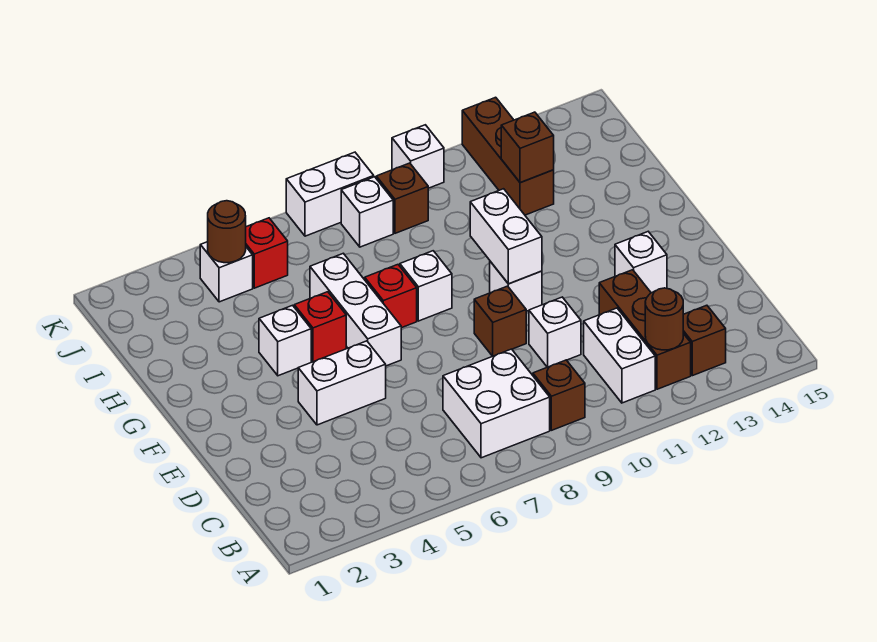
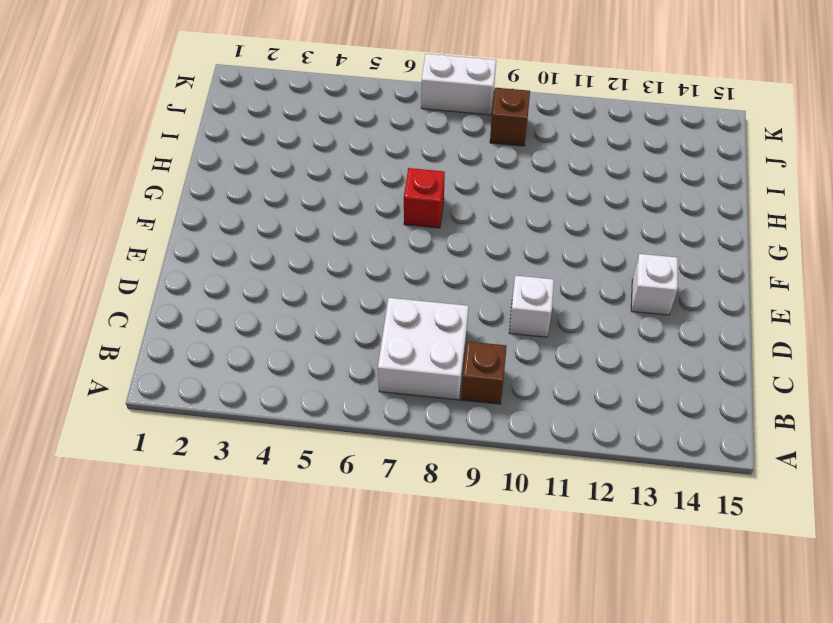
none -> white 1x2 brick [584,308,655,403]
none -> brown 1x3 brick [599,270,691,389]
none -> brown 1x1 brick [683,305,726,376]

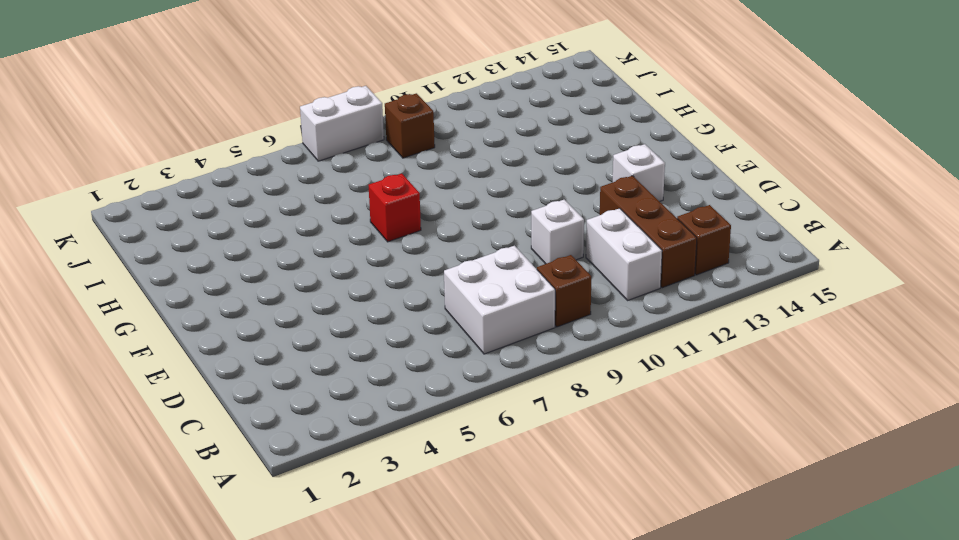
none -> white 1x2 brick [298,341,386,425]
none -> brown 1x1 brick [474,286,526,356]
none -> white 1x3 brick [310,253,401,366]

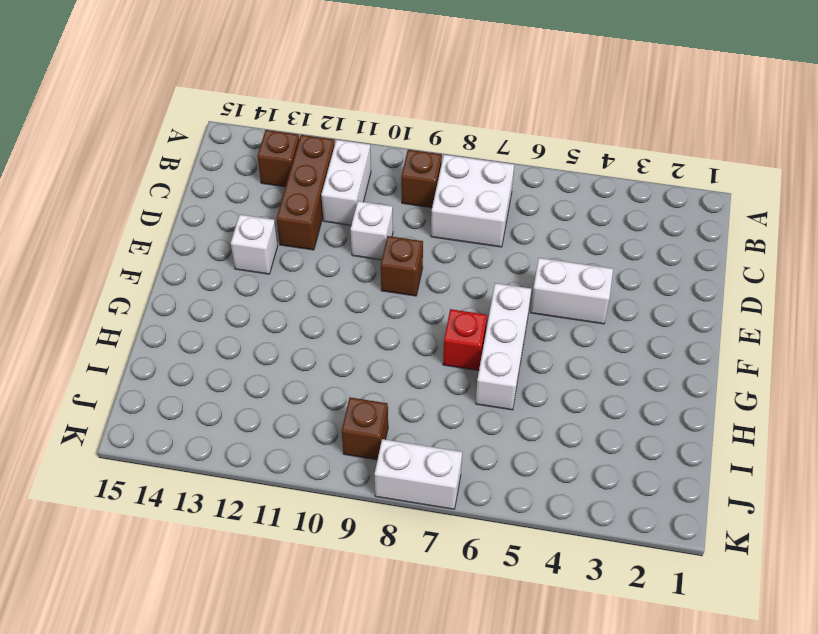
none -> white 1x1 brick [490,261,542,311]
none -> white 1x1 brick [259,305,311,376]
none -> red 1x1 brick [294,292,346,362]

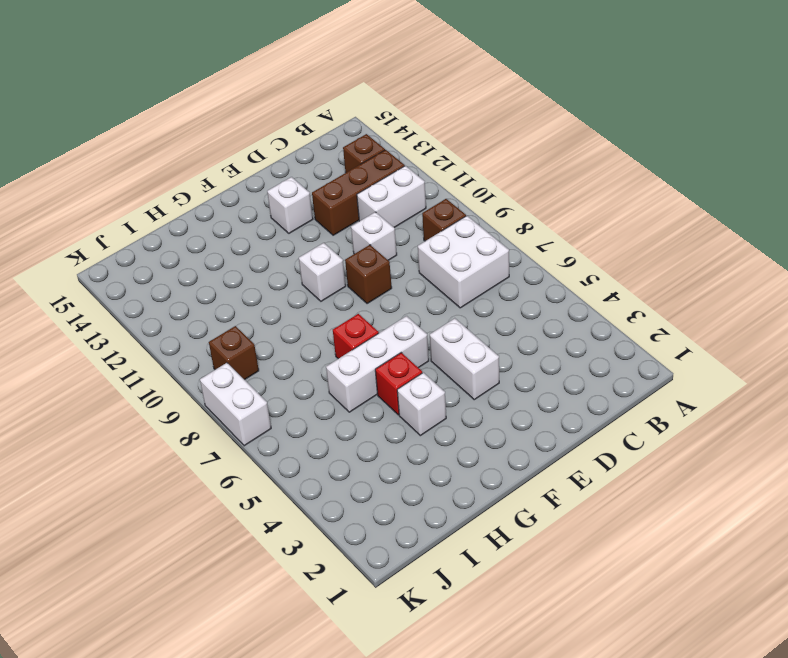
none -> white 1x1 brick [400,251,452,321]
none -> brown 1x3 brick [462,97,554,215]
none -> white 1x1 brick [200,242,253,302]

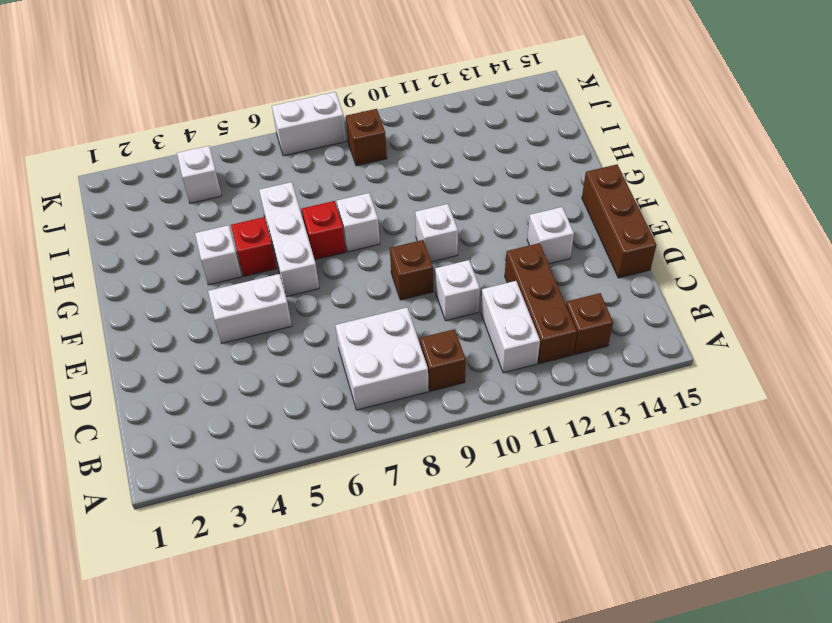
brown 1x3 brick [582,164,656,278] -> brown 1x3 brick moved to [462,97,554,215]
none -> red 1x1 brick [246,218,288,288]
none -> white 1x1 brick [341,177,393,247]
none -> white 1x1 brick [392,125,444,188]

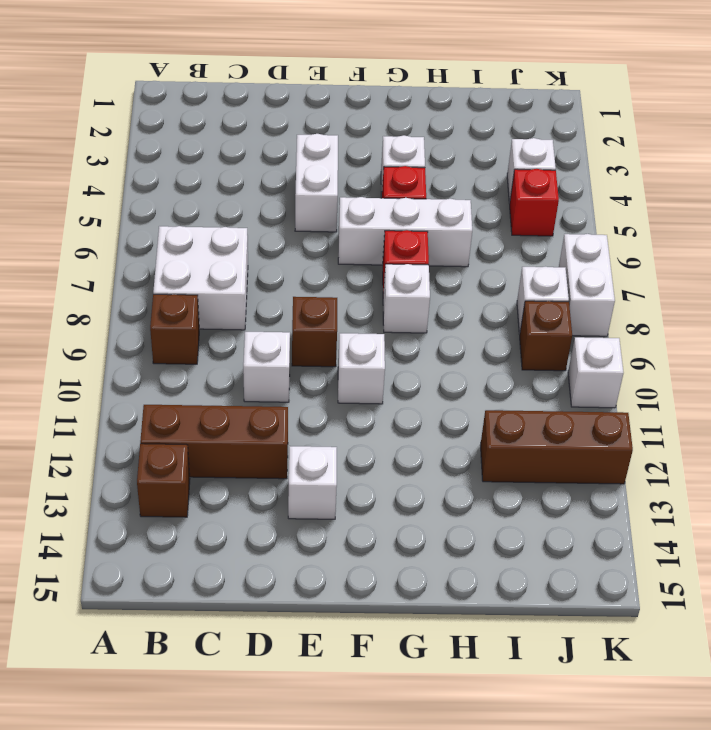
none -> white 1x2 brick [584,308,655,403]
none -> brown 1x1 round brick [645,288,683,350]
none -> white 1x2 brick [470,189,542,284]

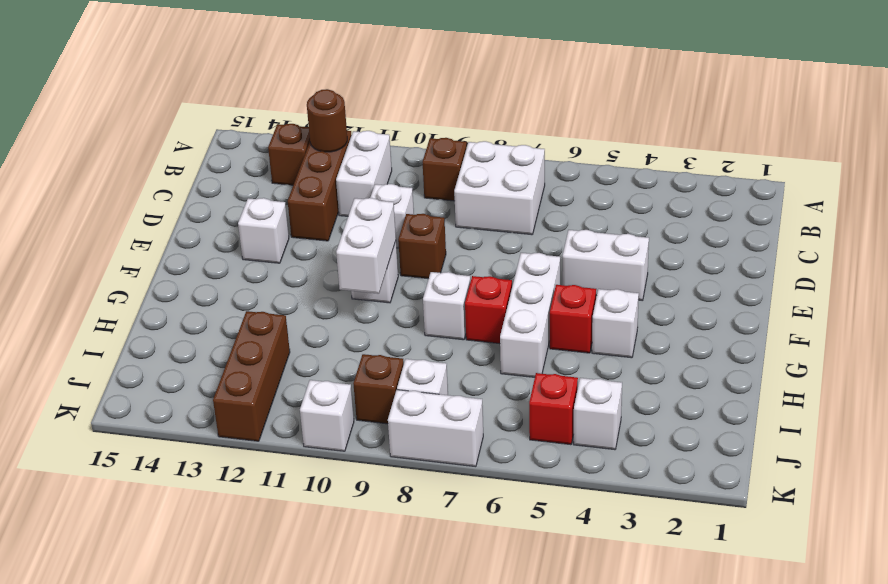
none -> brown 1x1 brick [501,112,554,183]
none -> brown 1x1 round brick [208,201,246,263]

